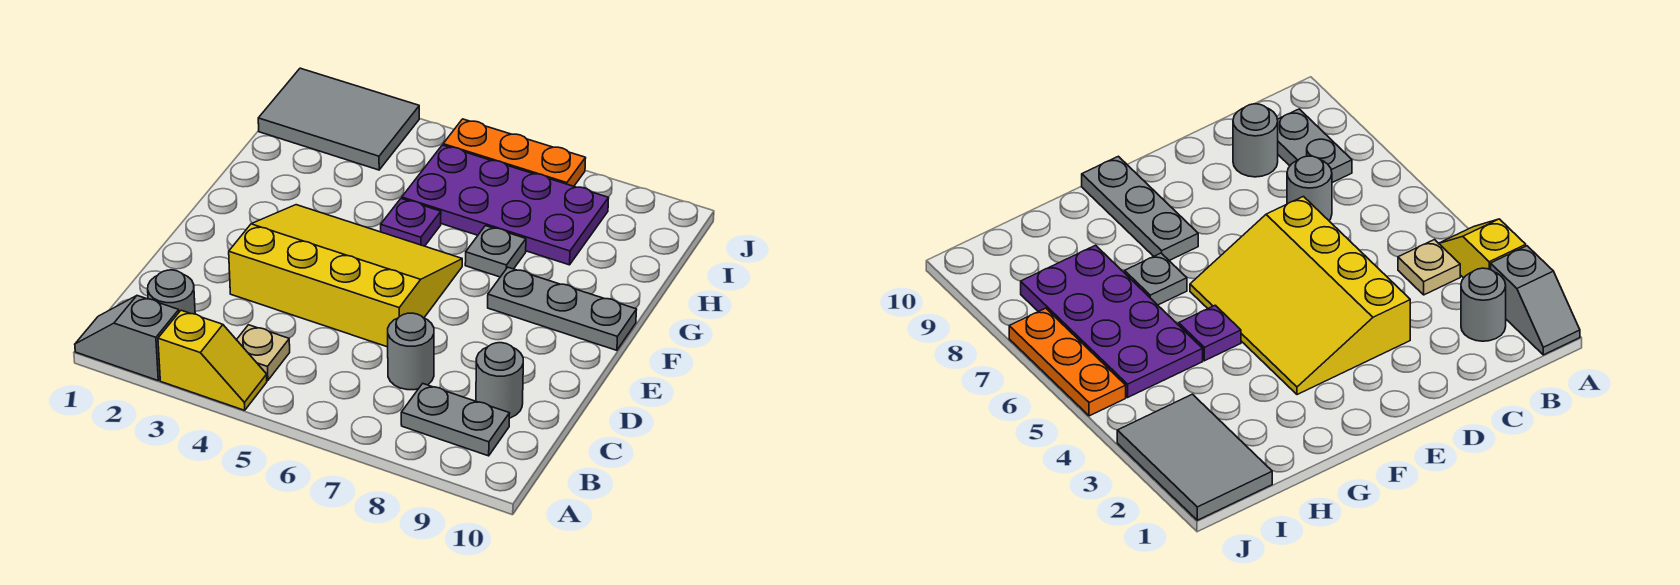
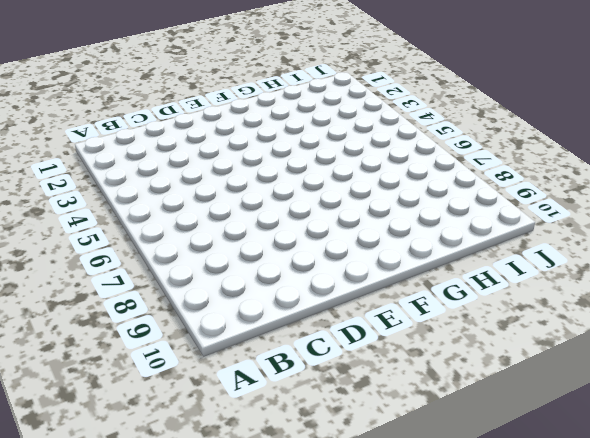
none -> grey 1x2 slope [75,296,179,380]
none -> yellow 1x2 slope [158,310,267,410]
none -> grey 1x1 round brick [148,270,195,314]

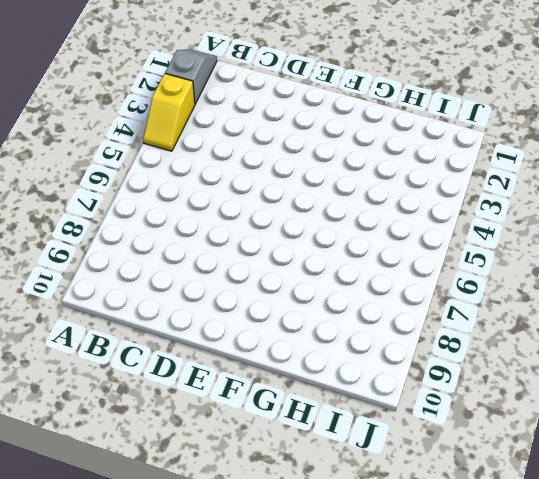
none -> grey 1x1 round brick [148,270,195,314]
none -> tan 1x1 plate [237,325,290,380]
none -> grey 1x2 plate [401,384,510,456]

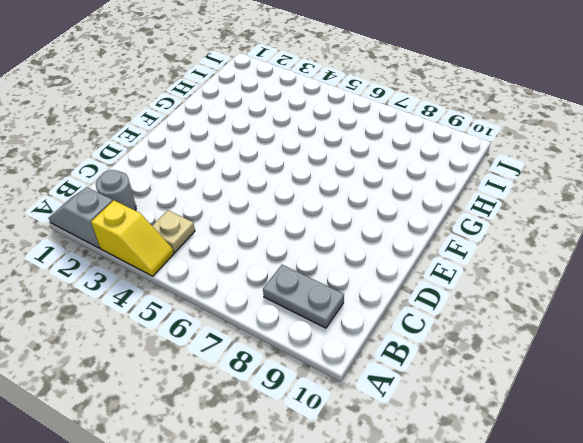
none -> grey 1x1 round brick [388,313,434,390]
none -> grey 1x1 round brick [476,343,523,418]
none -> yellow 3x4 slope [229,205,462,347]

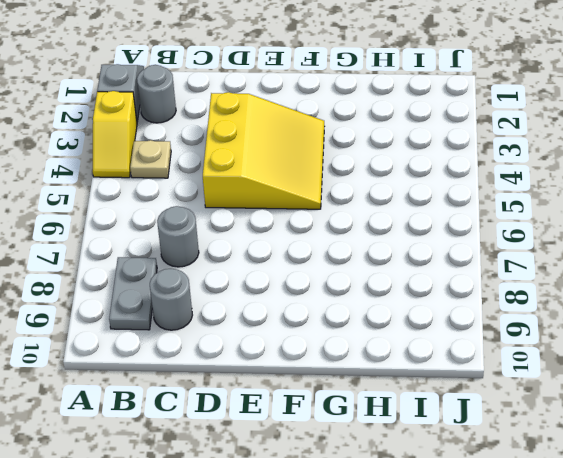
yellow 3x3 slope [203,92,324,209] -> yellow 3x4 slope [229,205,462,347]
none -> grey 1x3 plate [488,267,637,350]
none -> purple 1x1 plate [381,198,441,246]
none -> grey 1x1 plate [465,226,526,277]

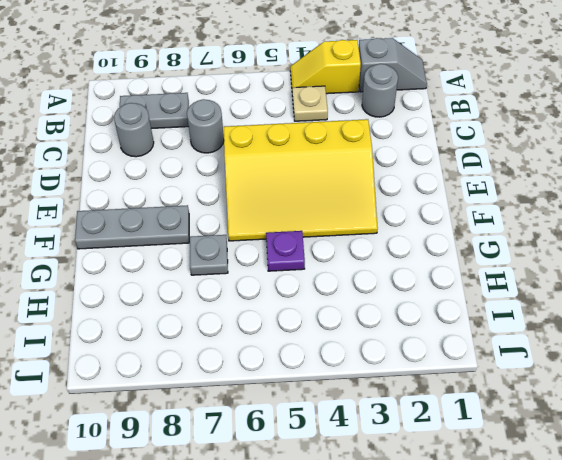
none -> purple 2x4 plate [402,145,609,265]
none -> grey 2x3 tile [258,68,419,170]
none -> orange 1x3 plate [443,119,586,186]

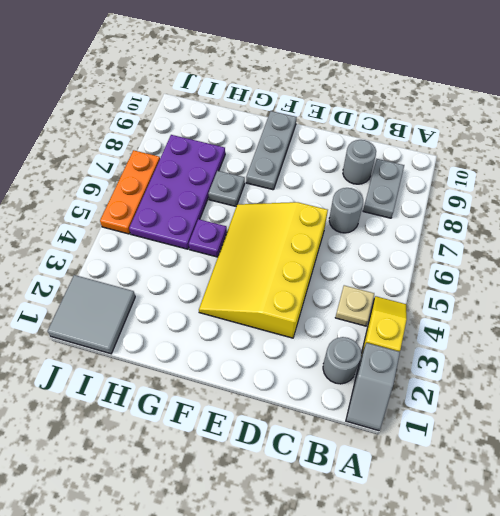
grey 2x2 tile [48,275,135,354] -> grey 2x3 tile [258,68,419,170]

